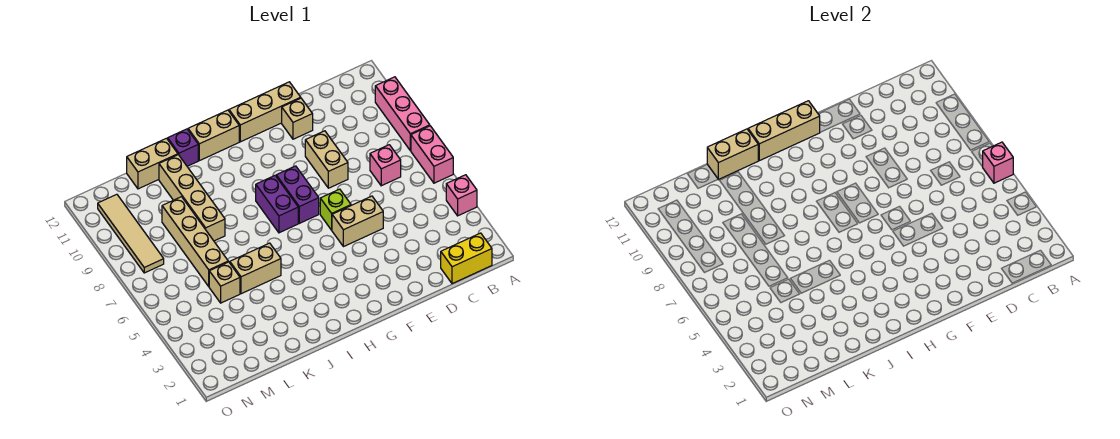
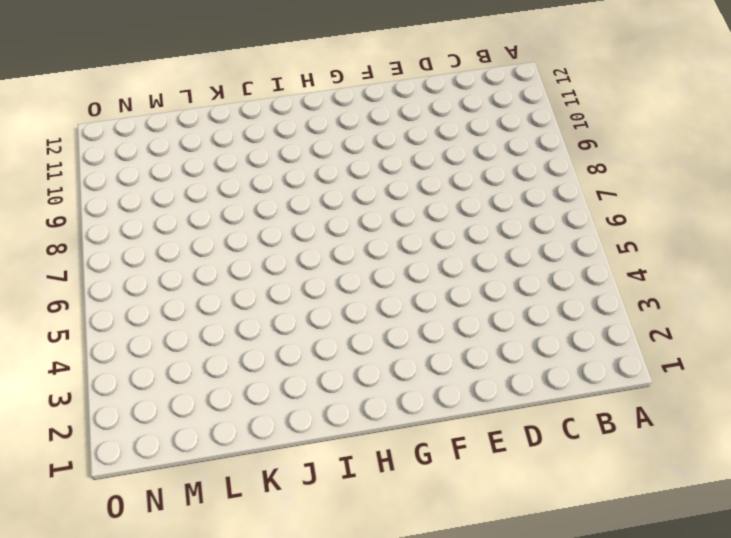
none -> pink 1x1 brick [446,175,477,216]
none -> pink 1x2 brick [411,126,453,183]
none -> pink 1x3 brick [375,77,430,151]

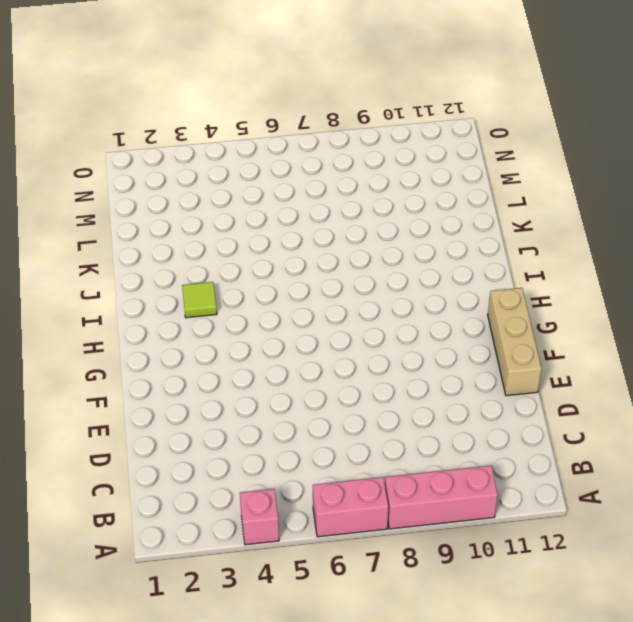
lime 1x1 tile [182,282,217,318] -> none
none -> yellow 1x2 brick [441,233,492,284]
none -> pink 1x1 brick [370,145,401,186]
none -> tan 1x2 brick [332,196,383,247]

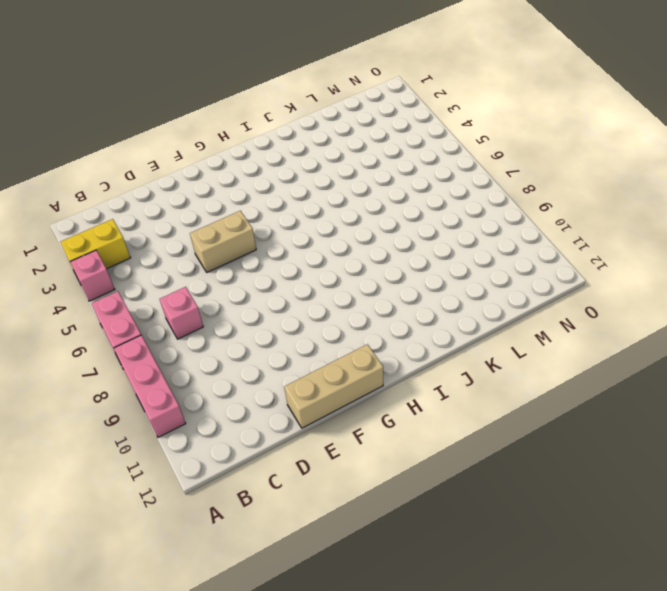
yellow 1x2 brick [60,219,131,272] -> yellow 1x2 brick moved to [441,233,492,284]
none -> tan 1x2 brick [305,131,348,188]
none -> tan 1x1 brick [282,98,313,139]
none -> lime 1x1 brick [320,189,351,230]

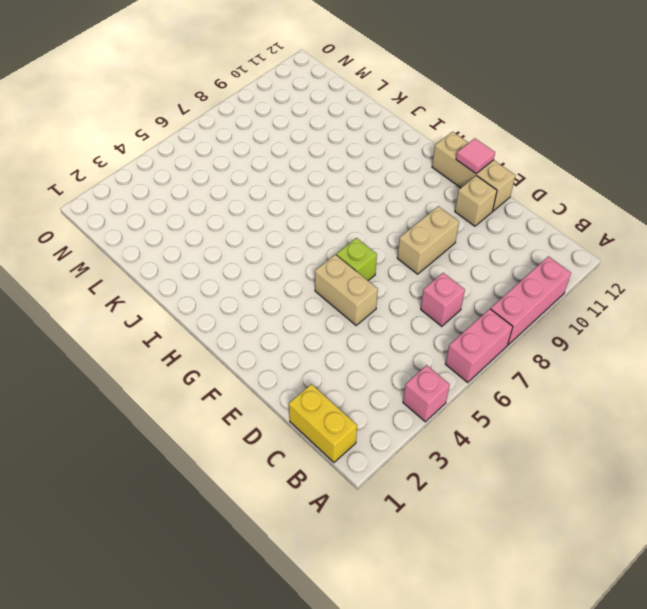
pink 1x1 tile [456,138,495,173] -> none
none -> purple 1x2 brick [276,166,319,223]
none -> purple 1x2 brick [256,176,298,233]
none -> tan 1x2 brick [188,110,239,161]

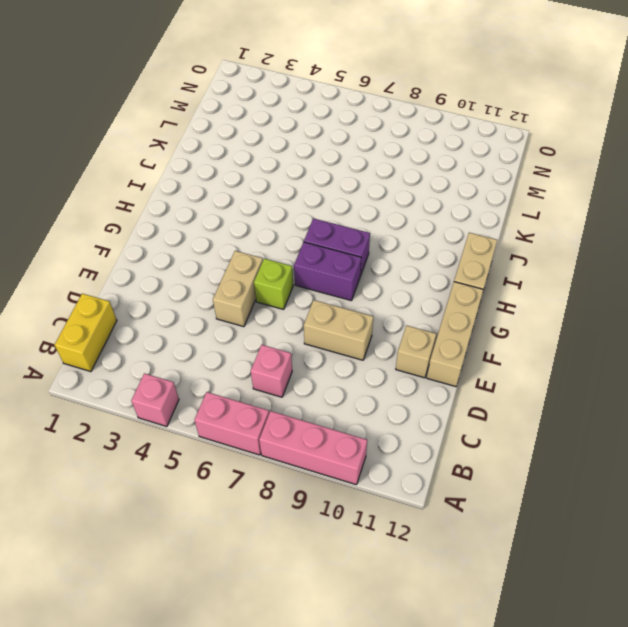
none -> tan 1x2 brick [230,243,281,294]
none -> purple 1x1 brick [168,129,198,166]
none -> tan 1x4 brick [159,155,225,241]

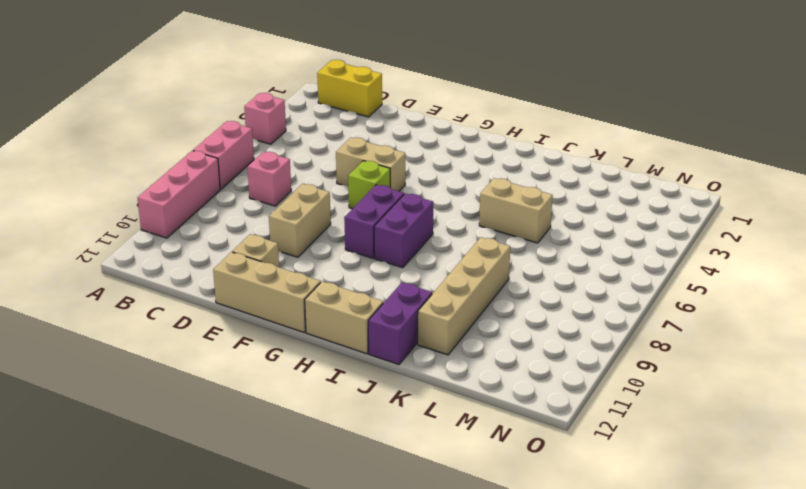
purple 1x2 brick [368,283,432,365] -> purple 1x1 brick [168,129,198,166]
none -> tan 1x2 brick [127,138,178,189]
none -> tan 1x1 brick [209,262,240,303]
none -> tan 1x4 brick [162,197,228,286]

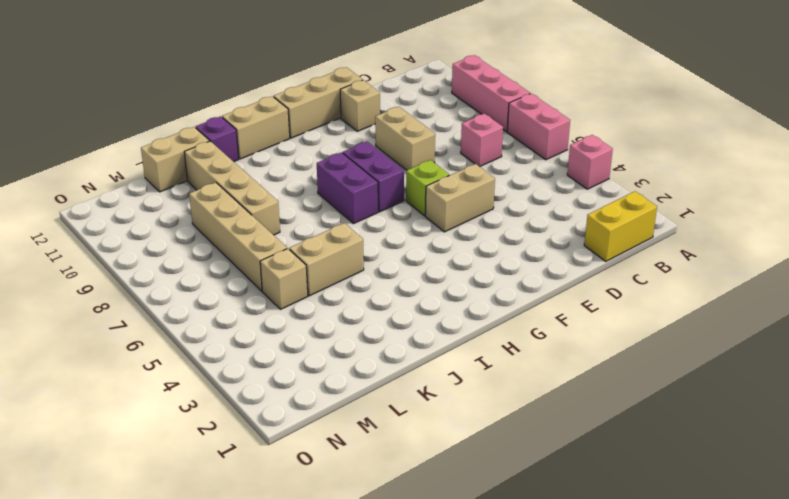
none -> tan 1x4 tile [98,194,164,273]
none -> pink 1x1 brick [983,142,1013,183]
none -> tan 1x3 brick [748,101,820,161]

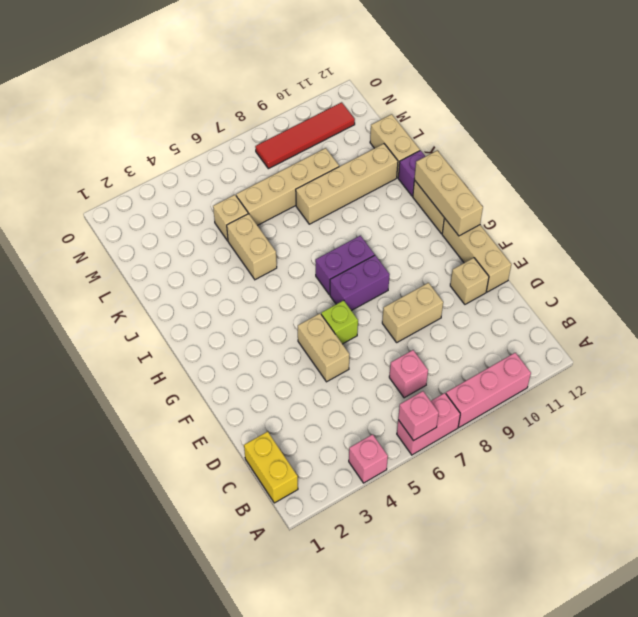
red 1x4 tile [255,102,355,169] -> tan 1x4 tile [98,194,164,273]
none -> tan 1x2 brick [707,129,758,179]

